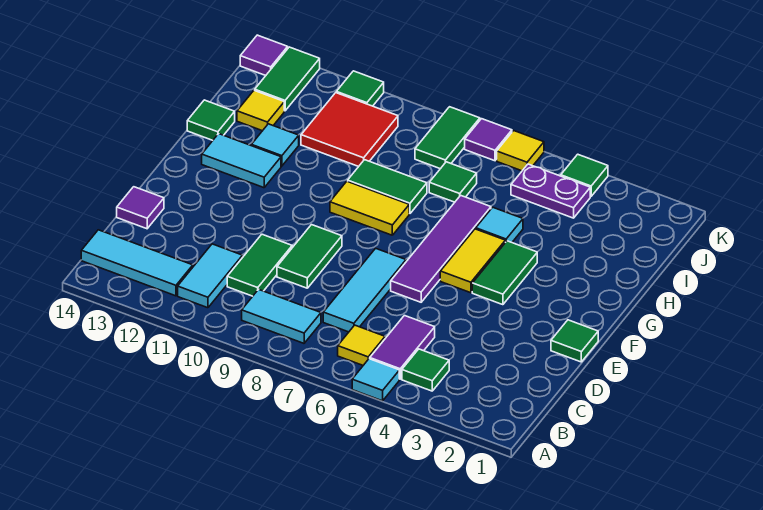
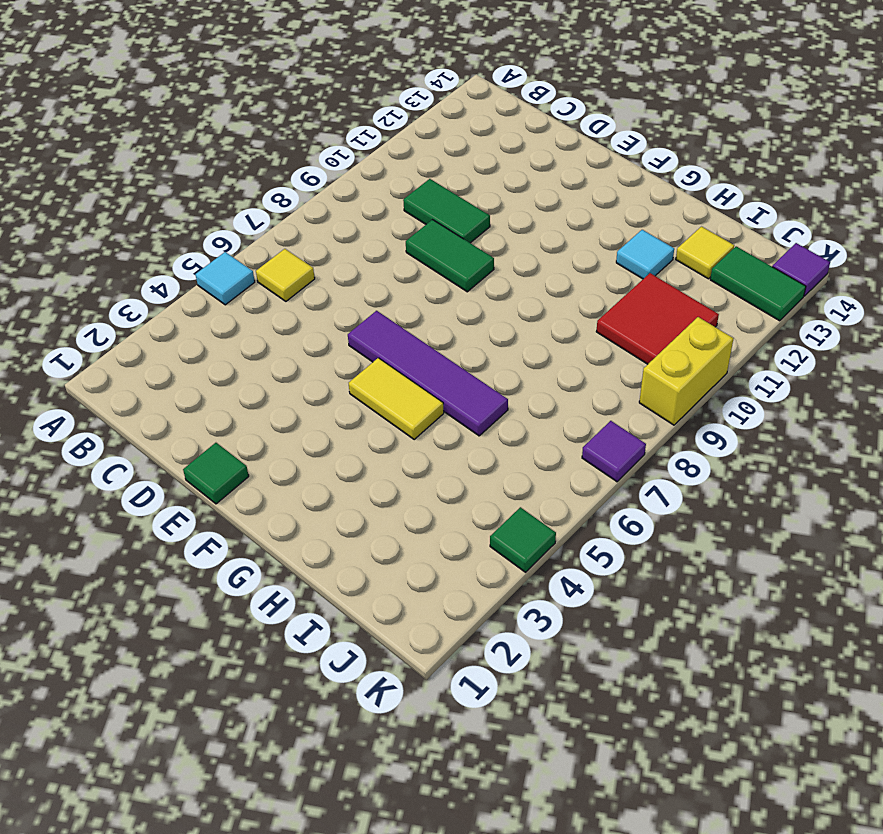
yellow 1x2 brick [639,317,734,425] -> none
none -> green 1x1 tile [402,349,449,391]
none -> purple 1x2 tile [370,316,435,379]
none -> cyan 1x2 tile [242,289,321,343]
none -> cyan 1x2 tile [178,244,243,308]

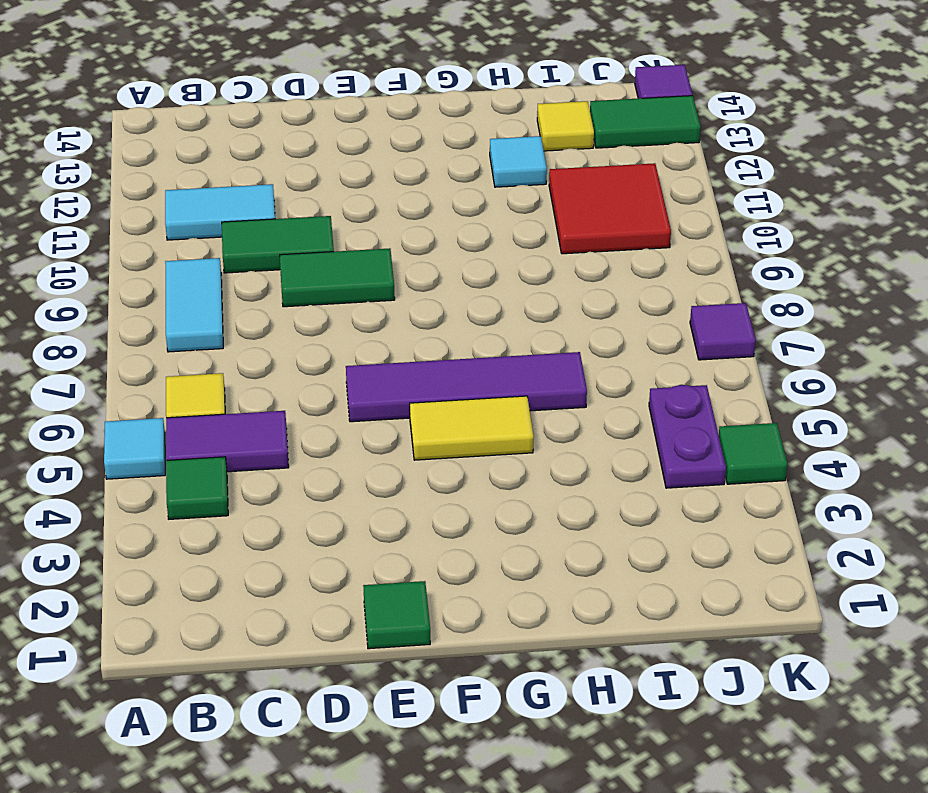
none -> cyan 1x3 tile [81,230,193,296]
none -> cyan 1x3 tile [323,248,406,332]
none -> purple 1x1 tile [117,187,164,229]
none -> green 1x2 tile [472,241,537,305]

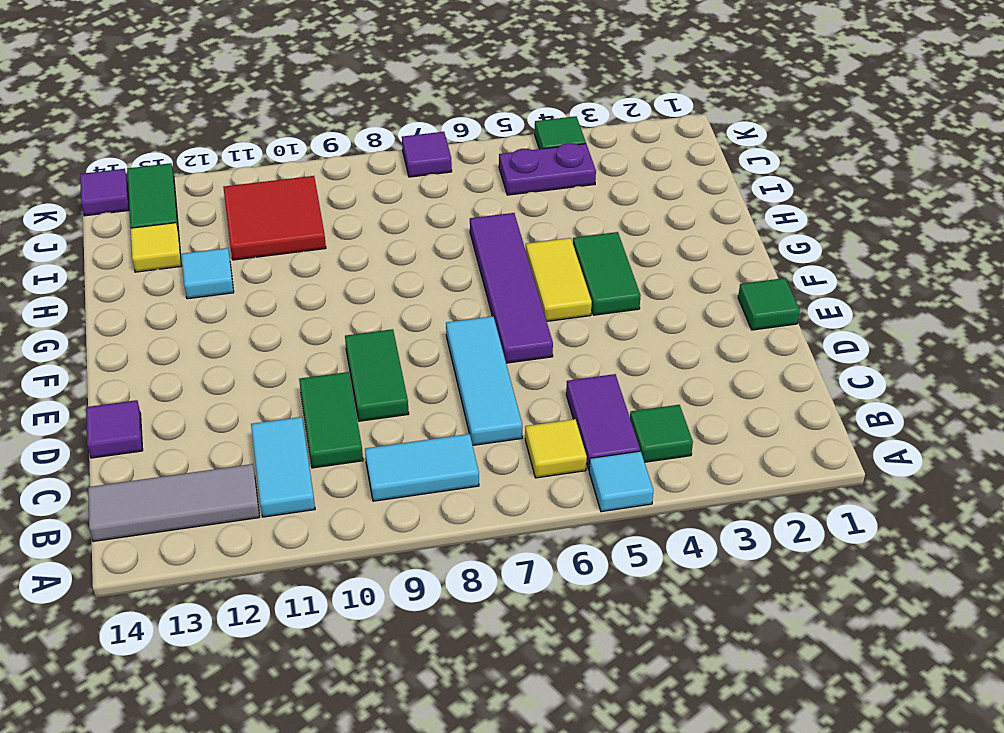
grey 1x3 tile [88,464,260,541] -> cyan 1x3 tile [81,230,193,296]
none -> yellow 1x2 tile [330,181,409,235]
none -> cyan 1x2 tile [202,134,281,188]
none -> cyan 1x1 tile [476,207,523,242]
none -> green 1x2 tile [348,160,427,214]

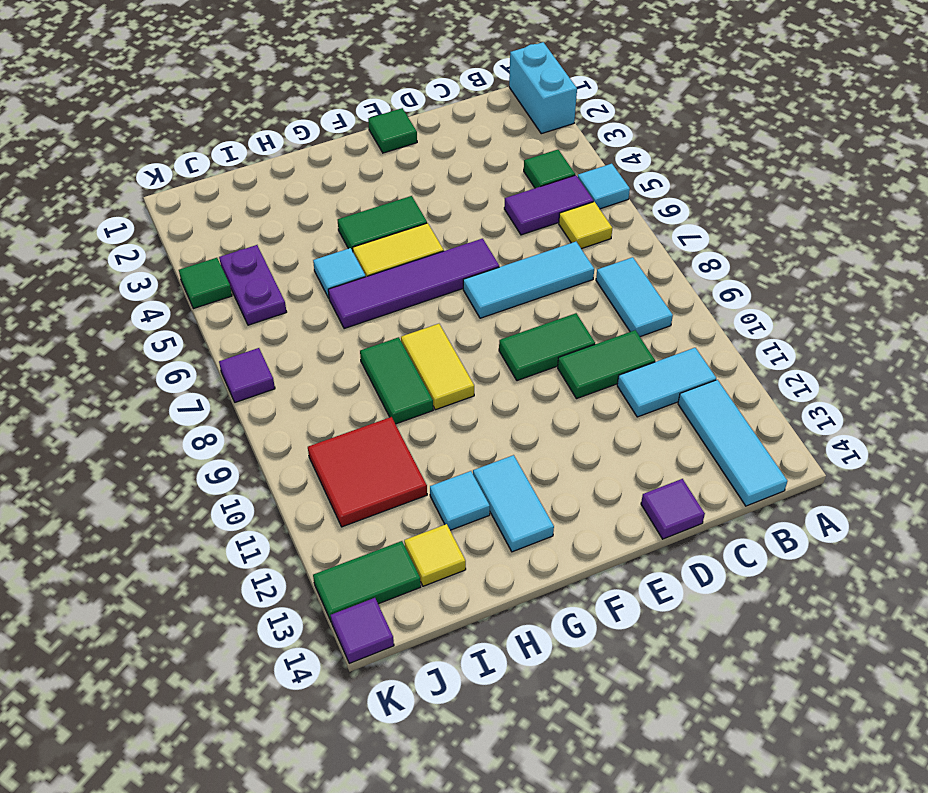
cyan 1x2 brick [509,42,577,134] -> none
none -> green 1x1 tile [187,100,235,140]
none -> green 1x1 tile [429,162,477,202]
none -> green 1x2 tile [415,107,480,169]
none -> yellow 1x1 tile [497,131,544,171]

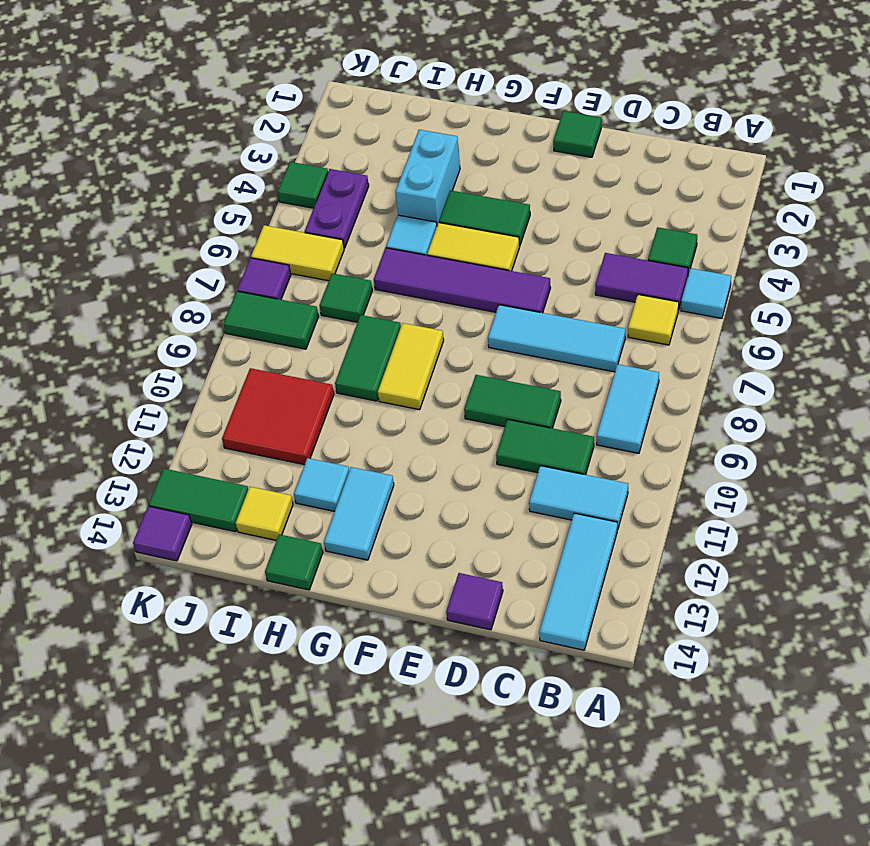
cyan 1x2 brick [396,130,460,225] -> none
yellow 1x2 tile [251,225,344,281] -> yellow 1x1 tile [497,131,544,171]
none -> green 1x1 tile [336,71,384,106]

